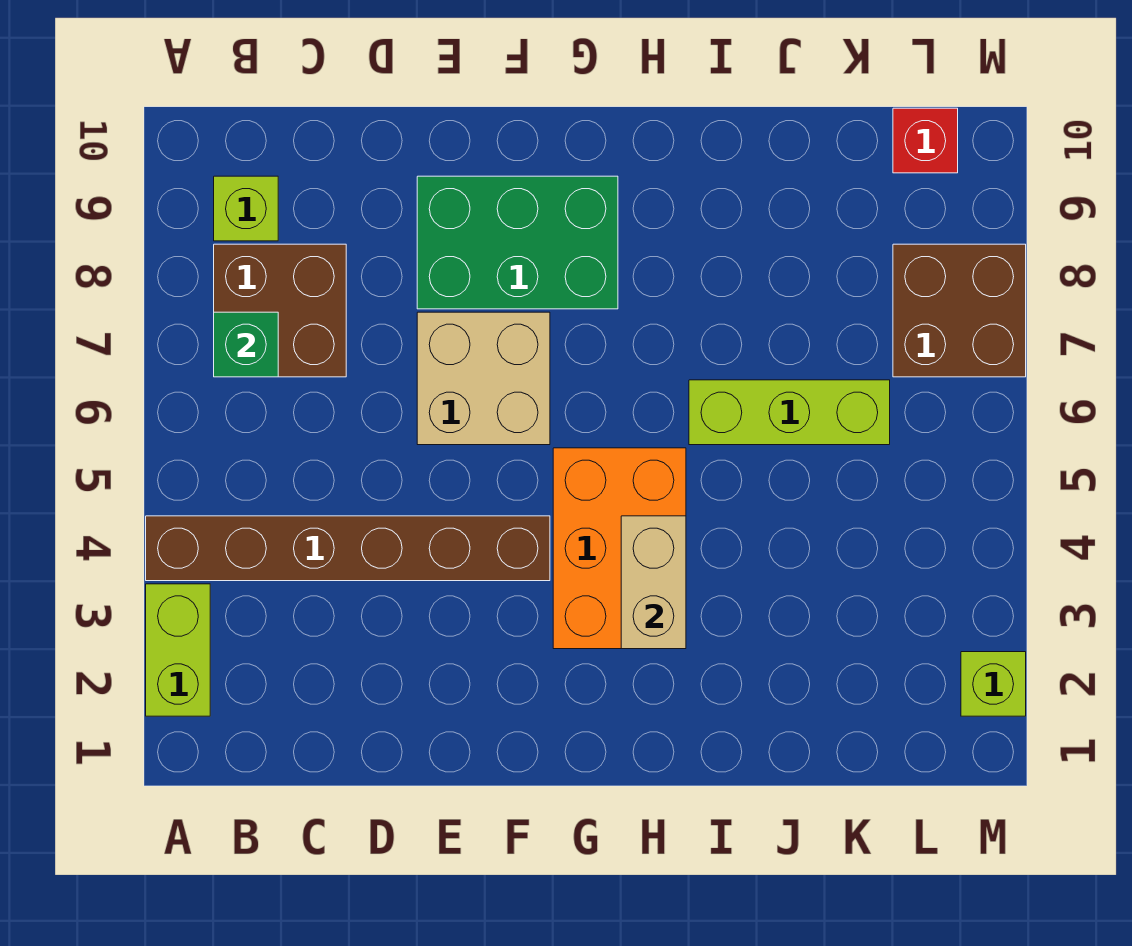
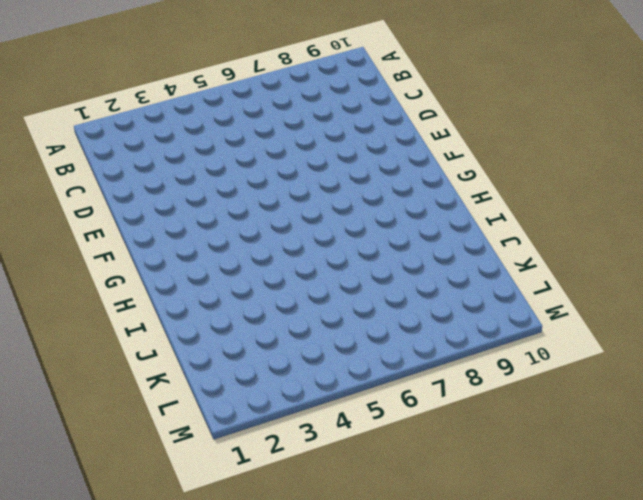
none -> lime 1x2 brick [146,584,210,716]
none -> brown 1x6 brick [146,516,550,581]
none -> brown 2x2 brick [214,244,346,377]

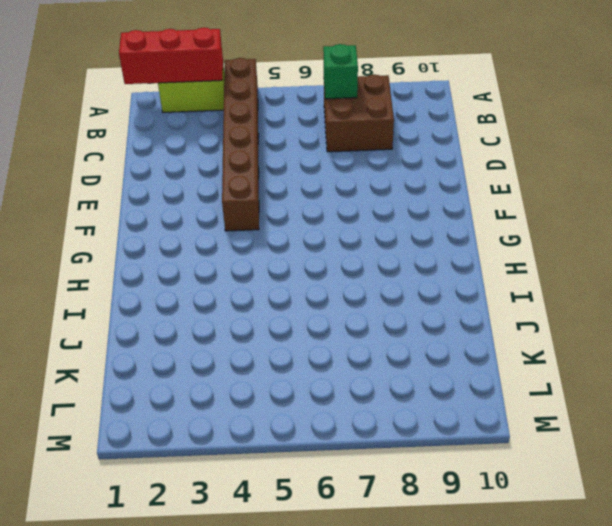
red 1x3 brick [119,28,223,84] -> none
none -> lime 1x1 brick [214,176,278,241]
none -> tan 2x2 brick [417,312,550,445]
none -> green 2x3 brick [417,176,618,309]

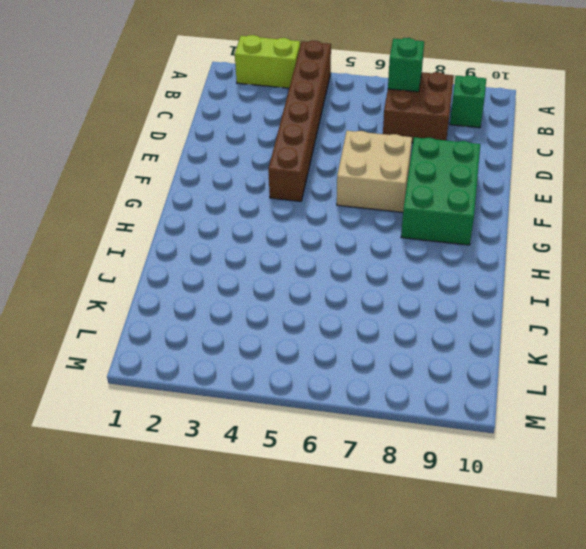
green 1x1 brick [450,75,486,128] -> lime 1x1 brick [214,176,278,241]
none -> orange 2x3 brick [553,448,686,649]
none -> lime 1x3 brick [689,380,890,445]
none -> brown 2x2 brick [893,244,1026,377]

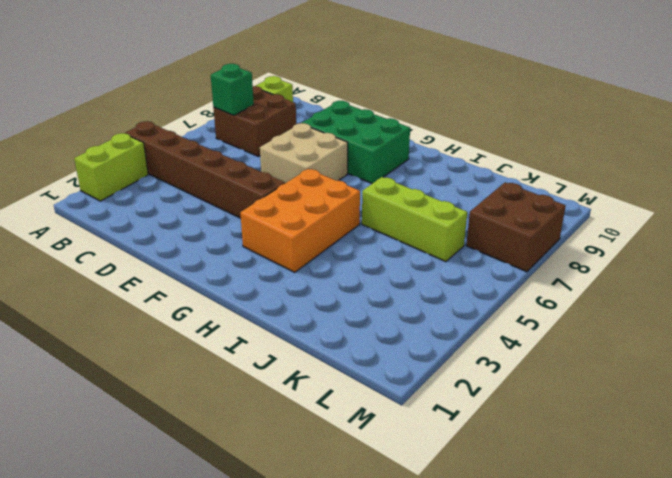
none -> red 1x1 brick [893,108,958,173]
none -> lime 1x1 brick [961,652,1026,716]
none -> tan 1x2 brick [621,516,686,649]

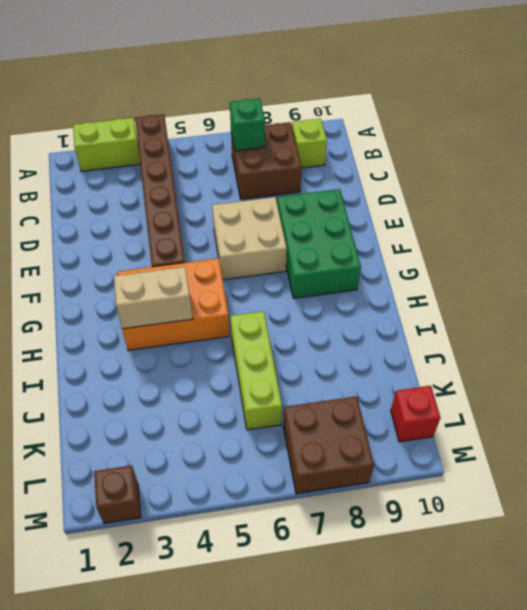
brown 1x1 brick [94,466,141,523] -> lime 1x1 brick [961,652,1026,716]

